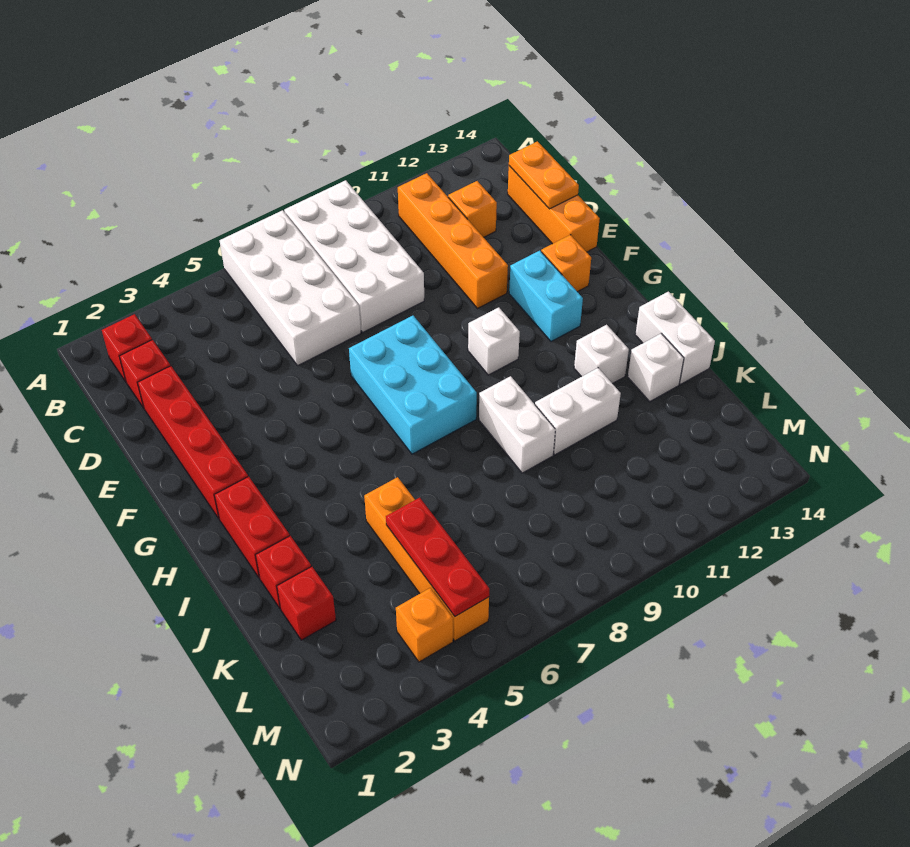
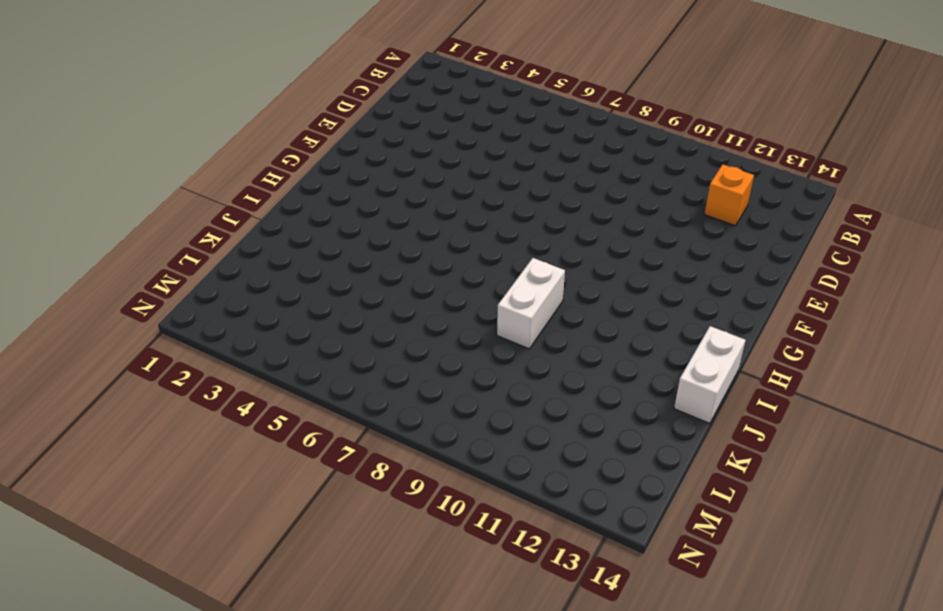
none -> white 2x4 brick [220,210,361,365]
none -> white 2x4 brick [284,180,424,332]
none -> red 1x1 brick [102,314,152,382]

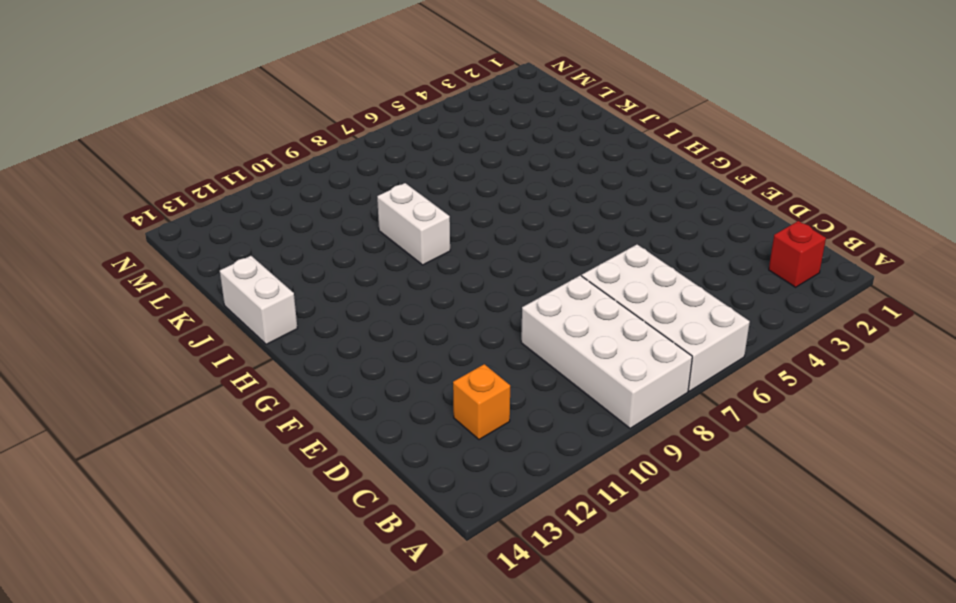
none -> orange 1x4 brick [398,173,508,308]
none -> red 1x1 brick [120,340,170,408]
none -> orange 1x3 brick [508,166,600,252]

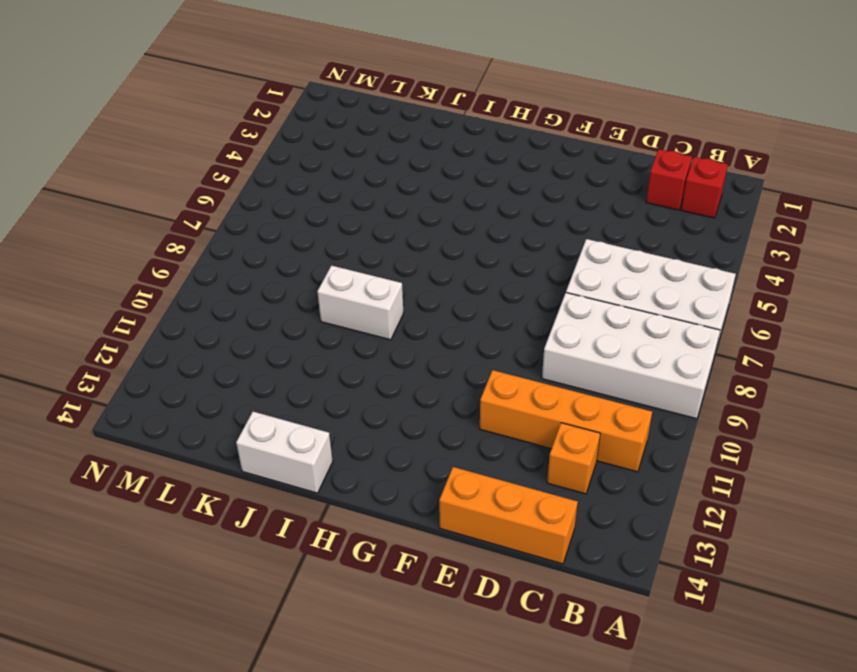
none -> red 1x4 brick [138,366,248,518]
none -> cyan 2x3 brick [349,316,477,454]
none -> cyan 1x2 brick [509,251,583,342]

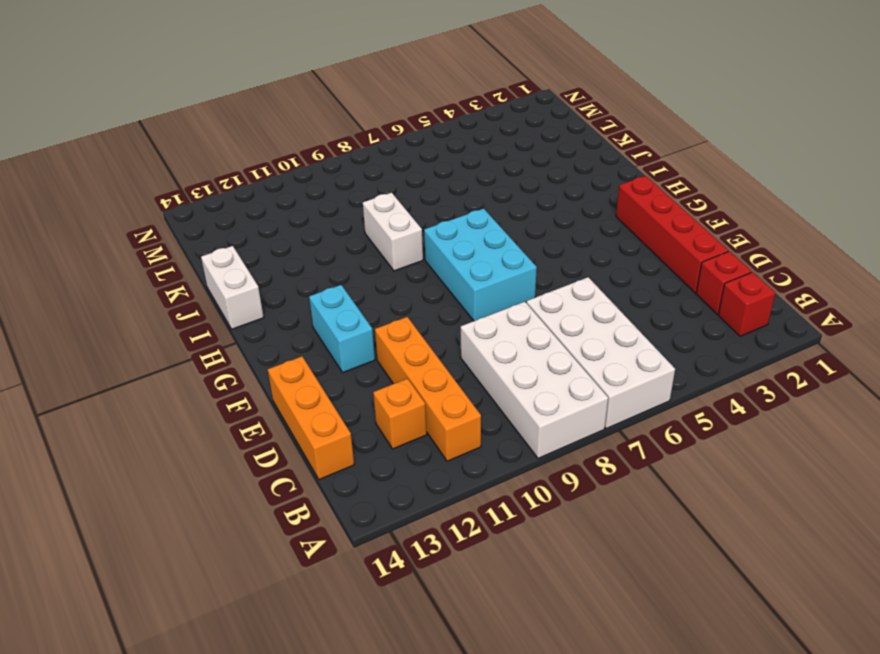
none -> orange 1x1 brick [541,235,591,292]
none -> white 1x1 brick [468,307,520,375]
none -> red 1x2 brick [214,477,290,578]

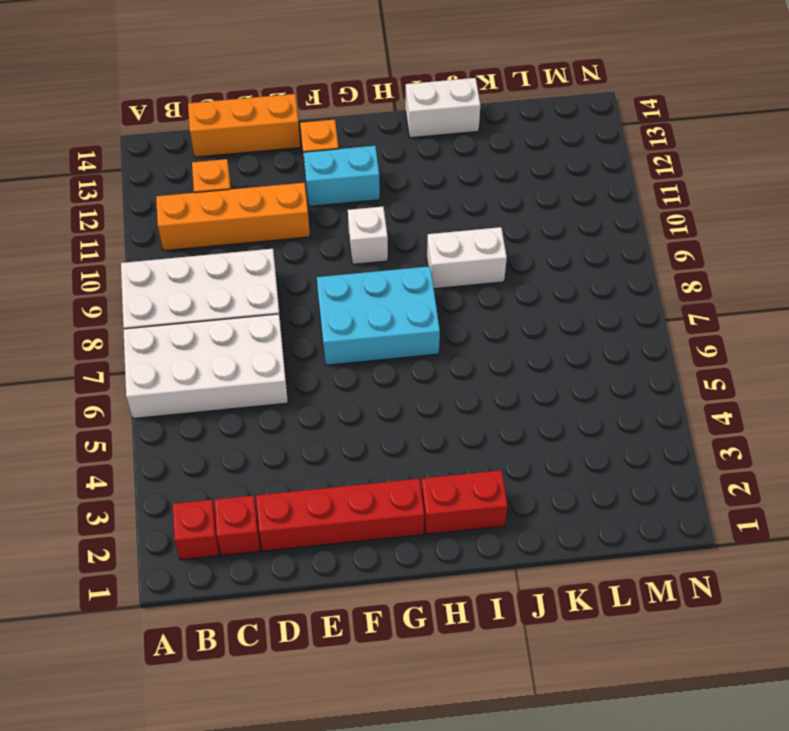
none -> white 1x1 brick [574,325,629,384]
none -> red 1x1 brick [256,536,311,609]
none -> orange 1x4 brick [364,477,489,641]

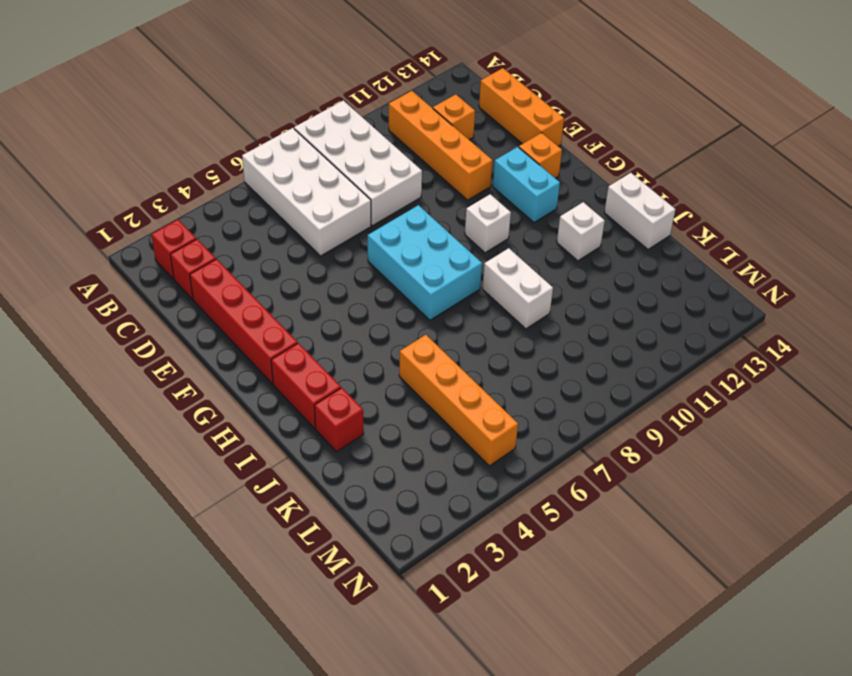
none -> white 1x2 brick [535,368,621,455]
none -> white 1x1 brick [628,333,684,402]
none -> red 1x1 brick [277,566,336,640]

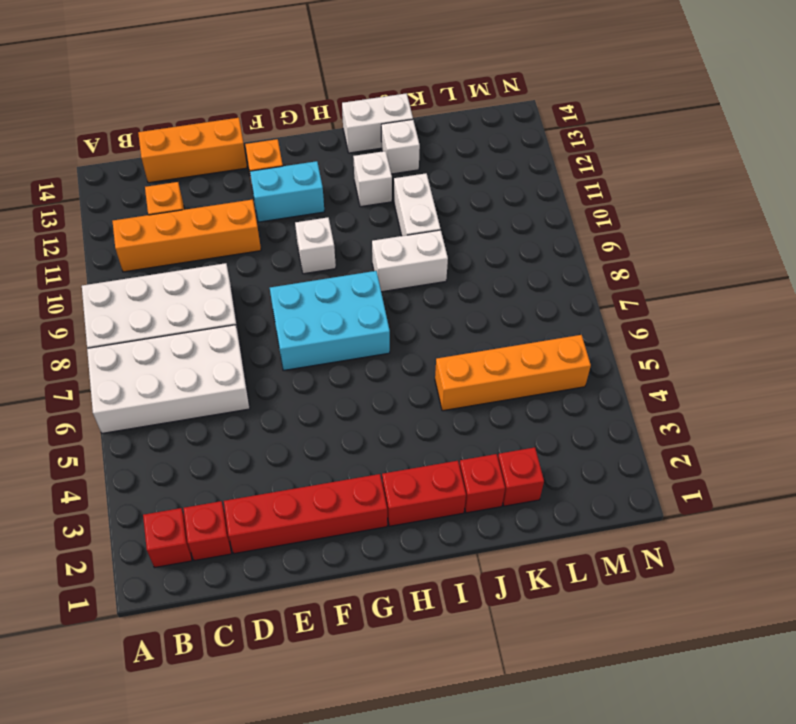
none -> orange 1x1 brick [396,588,453,662]
none -> orange 1x2 plate [509,141,579,209]
none -> red 1x3 plate [386,498,489,616]

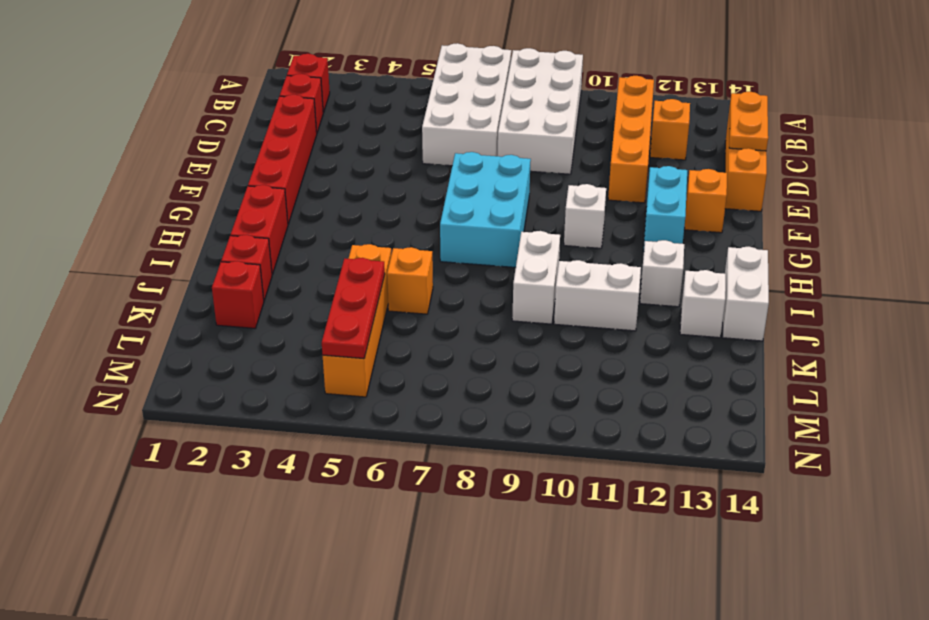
orange 1x1 brick [387,247,433,314] -> orange 1x1 brick moved to [396,588,453,662]

